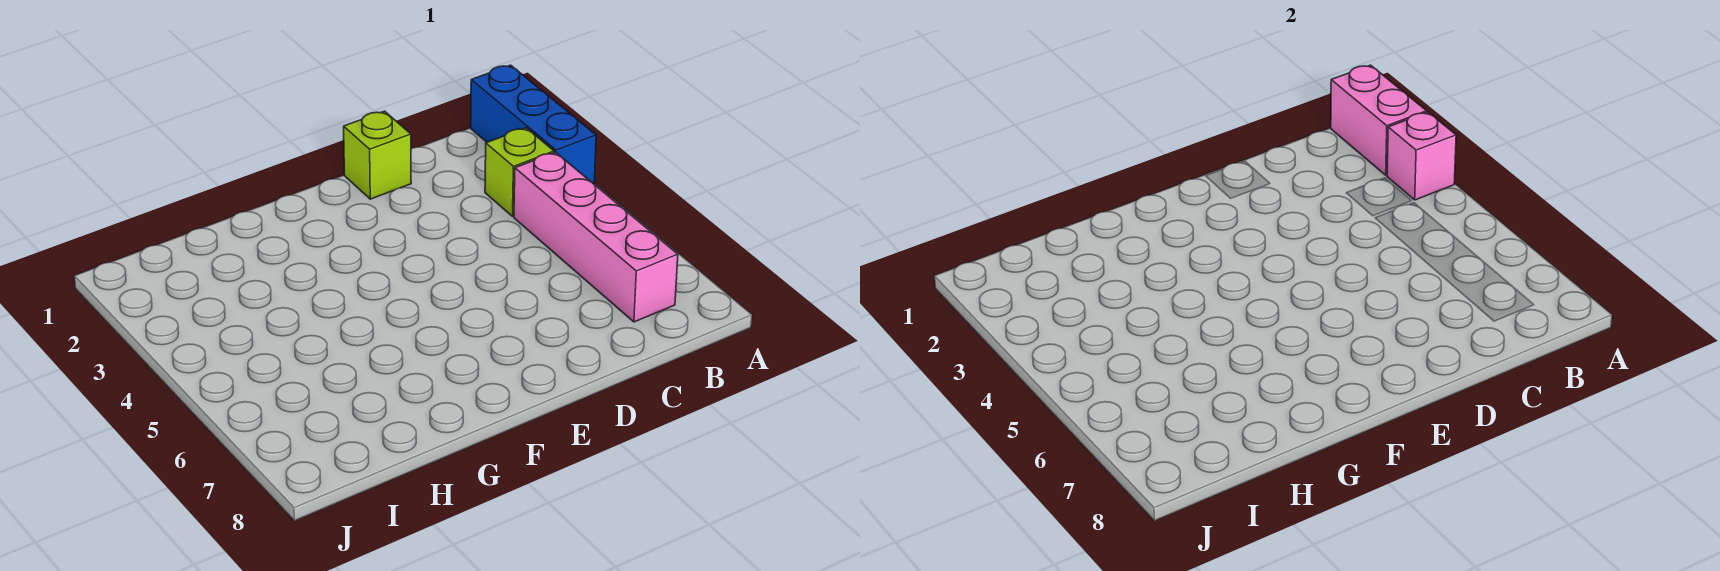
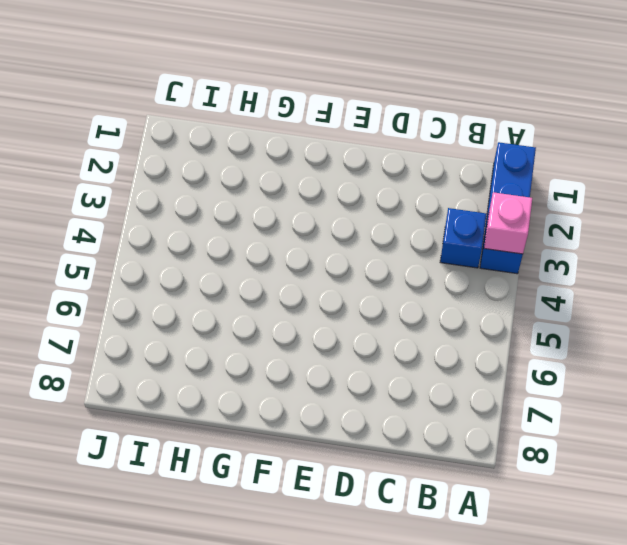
blue 1x1 brick [440,208,486,268] -> lime 1x1 brick [485,128,554,216]
none -> pink 1x4 brick [514,152,678,322]
none -> lime 1x1 brick [344,111,411,199]

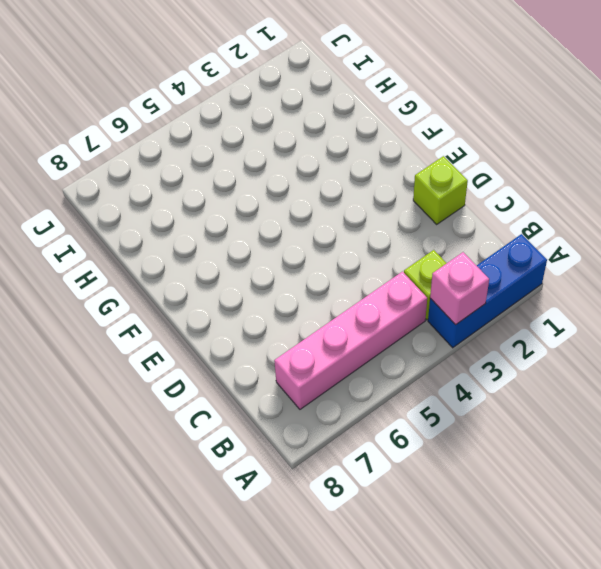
none -> pink 1x2 brick [1331,65,1427,175]

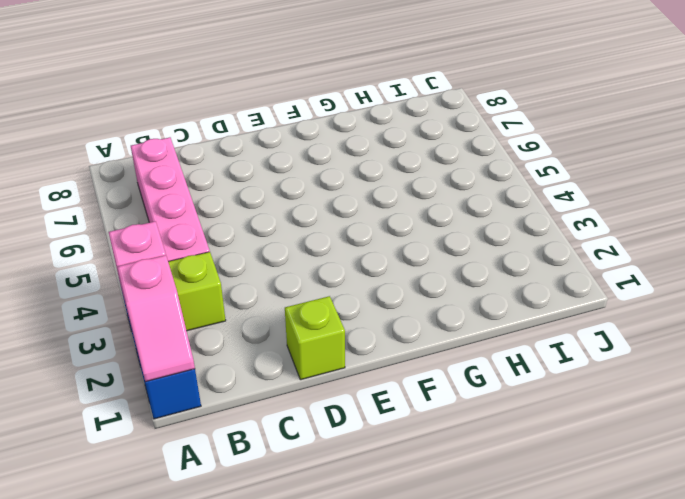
pink 1x2 slope [117,255,195,382] -> pink 1x2 brick [1331,65,1427,175]

